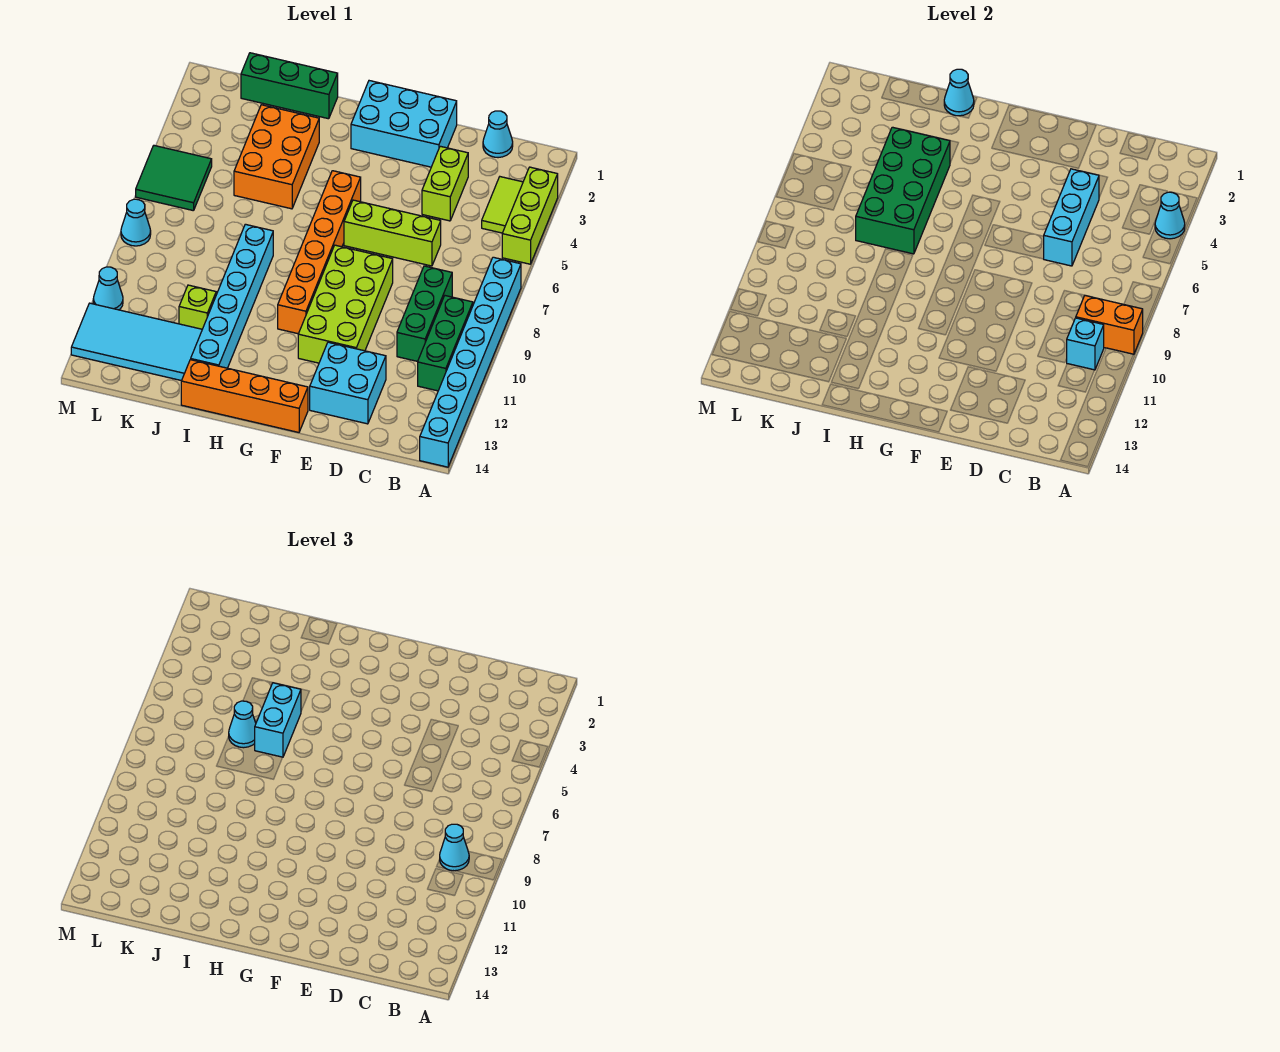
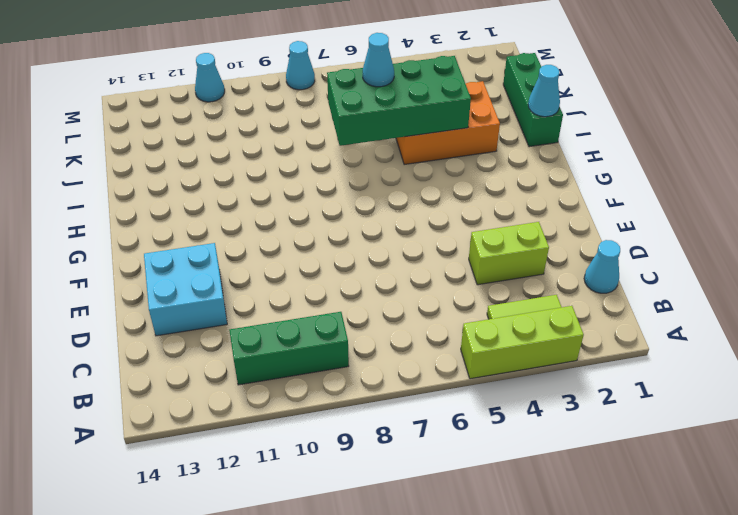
none -> cyan 1x8 brick [420,257,521,467]
none -> green 1x3 brick [397,266,452,361]
none -> lime 1x3 brick [344,200,441,266]
none -> cyan 2x3 brick [351,81,457,167]

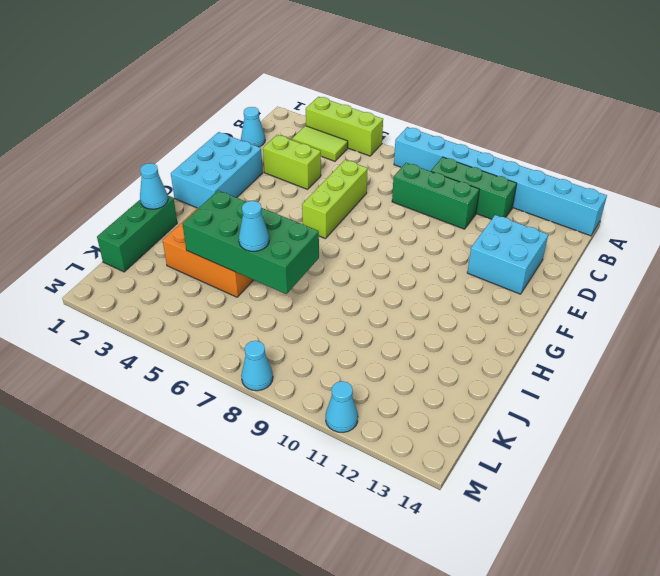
none -> lime 2x4 brick [298,245,393,363]
none -> orange 1x4 brick [181,360,308,432]
none -> orange 1x6 brick [278,171,361,334]
none -> cyan 1x6 brick [191,224,273,368]

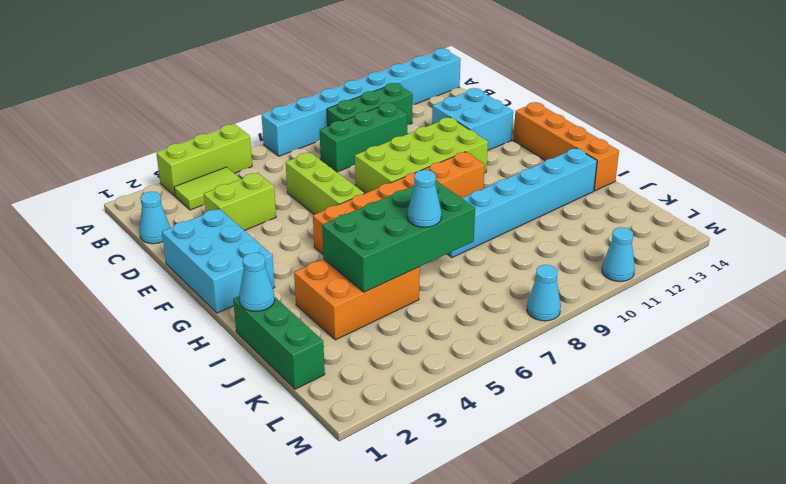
none -> lime 1x1 brick [179,285,216,329]
none -> cyan 2x4 tile [71,303,202,381]
none -> green 2x2 tile [136,146,212,211]
none -> cyan 1x1 cone [1155,192,1185,239]

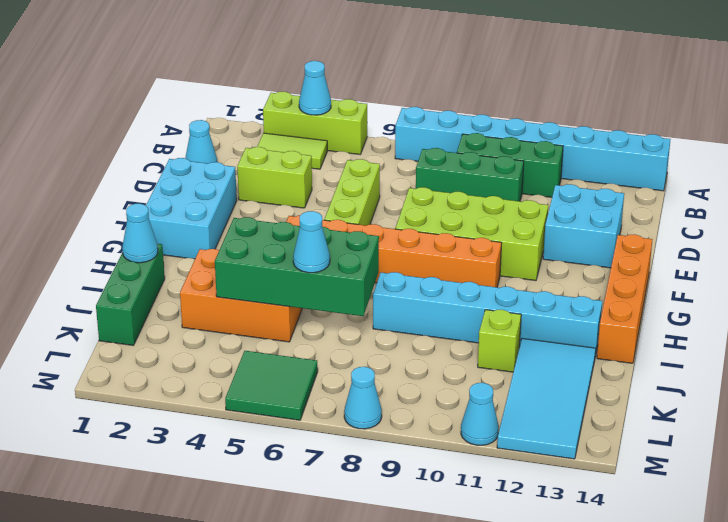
none -> orange 1x2 brick [1076,295,1143,355]
none -> cyan 1x1 brick [1067,318,1104,370]
none -> cyan 1x3 brick [1044,169,1099,266]
none -> cyan 1x1 cone [440,824,469,871]

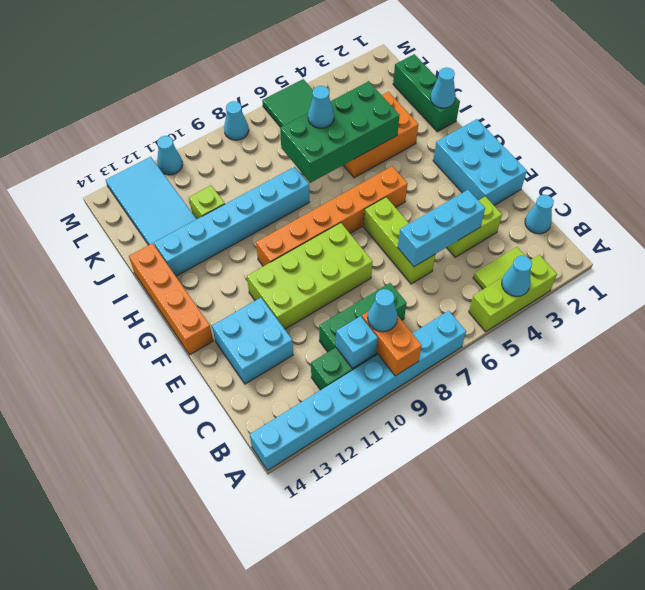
none -> cyan 1x2 brick [255,683,301,757]

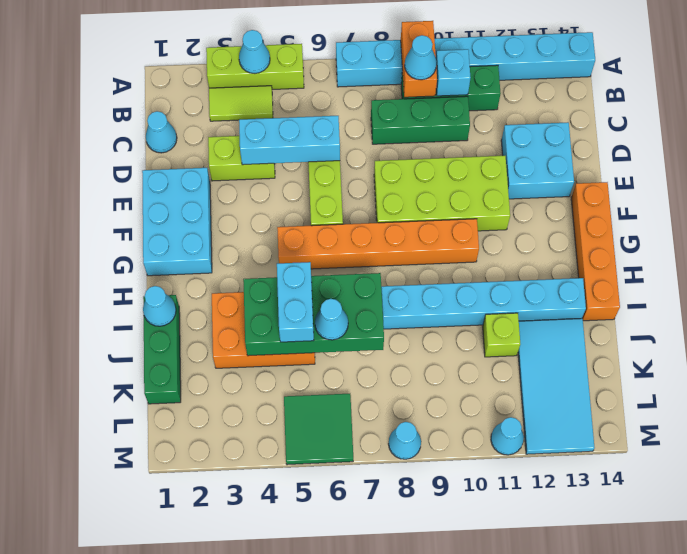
cyan 1x2 brick [277,262,314,342] -> cyan 1x2 brick turned to [255,683,301,757]

